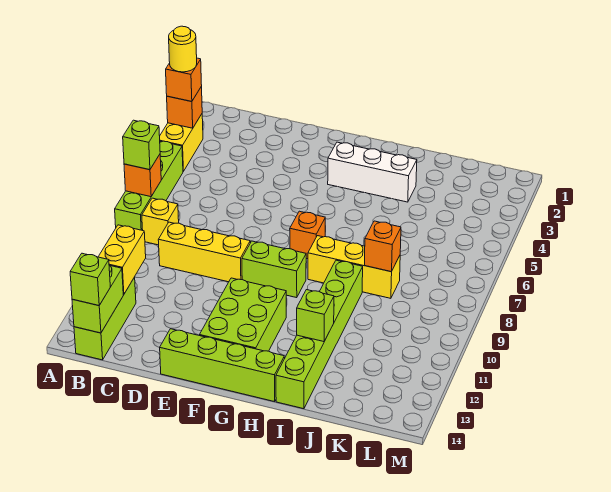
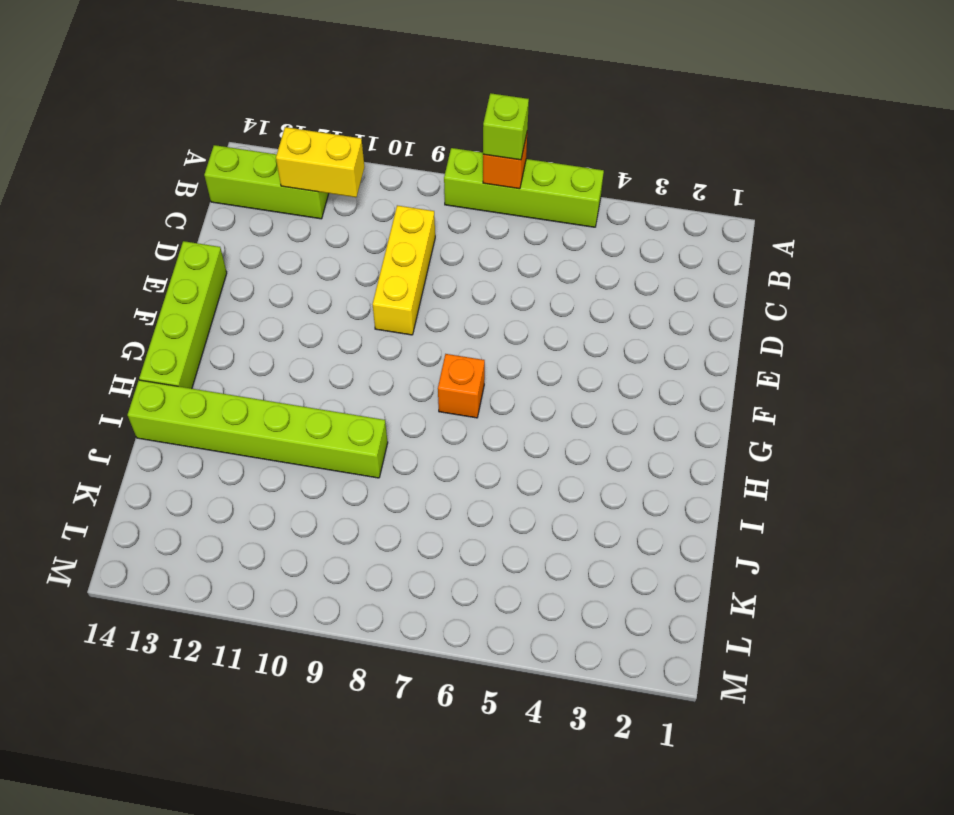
none -> yellow 1x2 brick [160,114,203,171]
none -> yellow 1x1 brick [142,198,179,245]
none -> lime 1x2 brick [242,241,306,298]

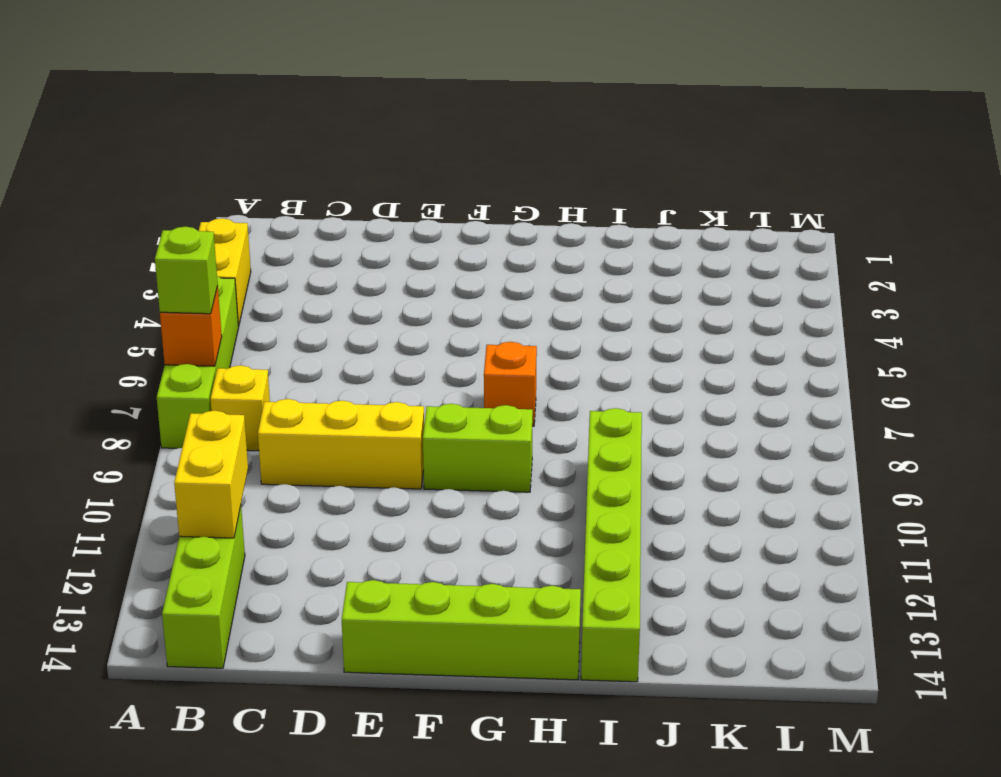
none -> lime 2x3 brick [200,278,286,351]
none -> white 1x3 brick [328,142,417,202]
none -> yellow 1x3 brick [308,236,400,298]

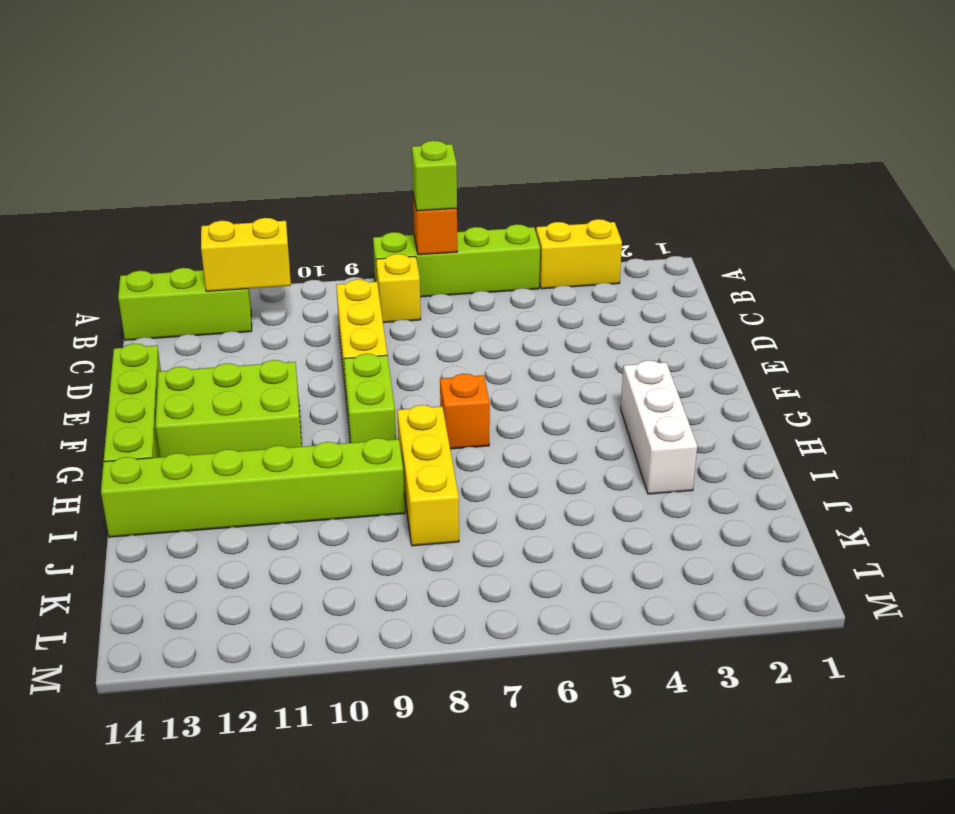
none -> orange 1x1 brick [167,86,202,128]
none -> lime 1x2 brick [72,265,123,333]
none -> lime 1x1 brick [297,290,334,342]

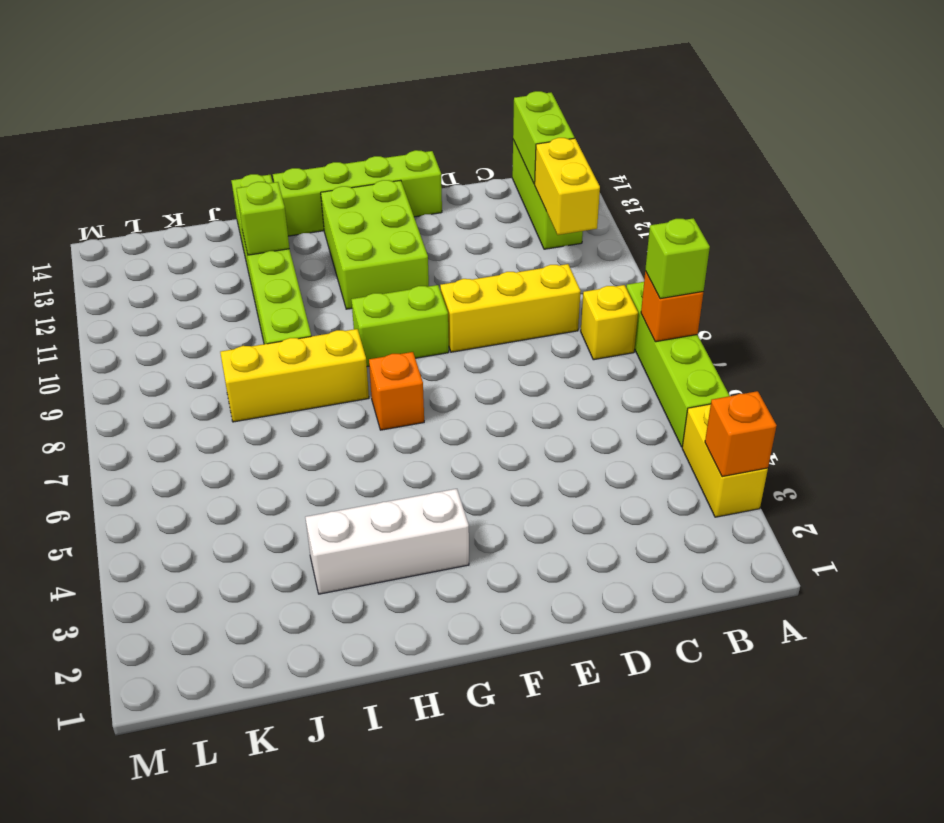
none -> orange 1x1 brick [365,221,401,272]
none -> orange 1x1 brick [166,58,202,102]
none -> lime 1x1 brick [70,253,110,306]

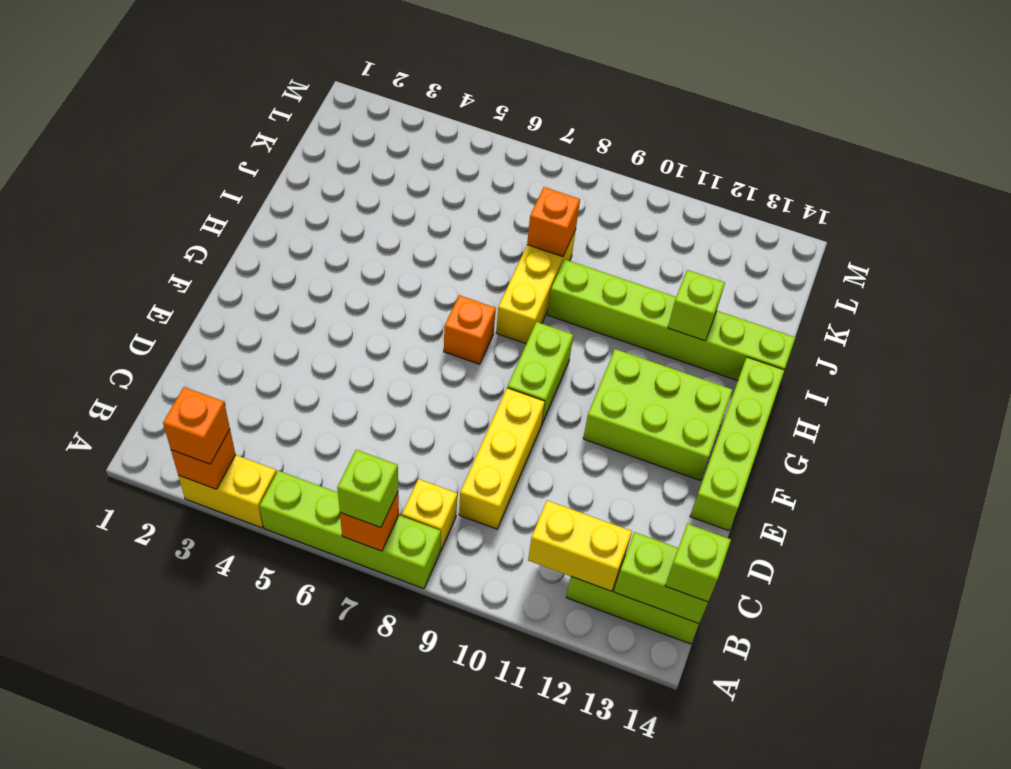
none -> white 1x3 brick [328,142,417,202]
none -> yellow 1x1 round brick [169,26,197,72]

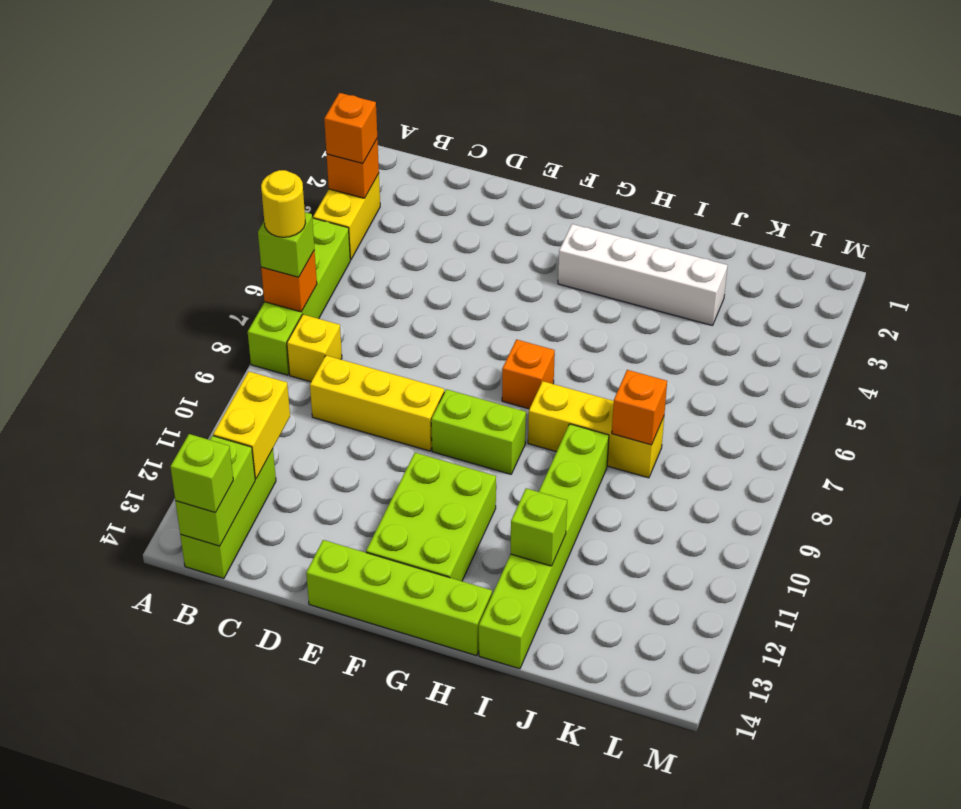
yellow 1x1 round brick [261,170,305,237] -> yellow 1x1 round brick moved to [169,26,197,72]
white 1x4 brick [558,224,728,326] -> white 1x3 brick [328,142,417,202]

